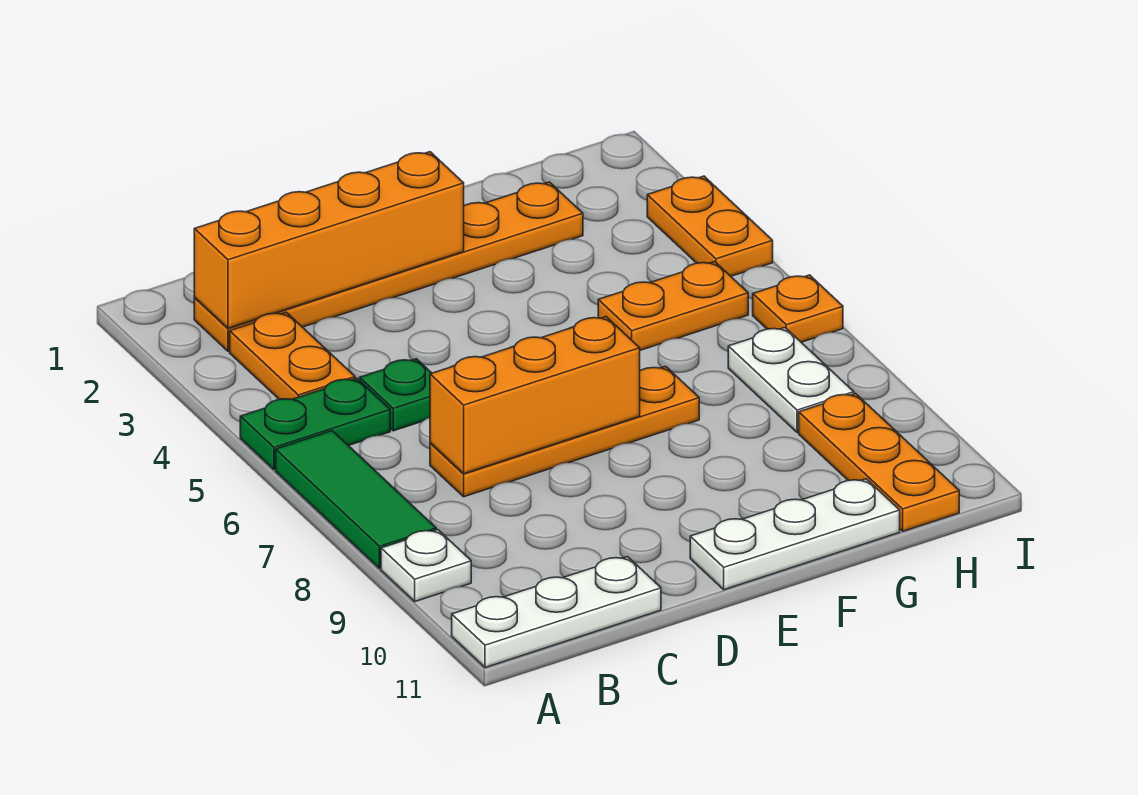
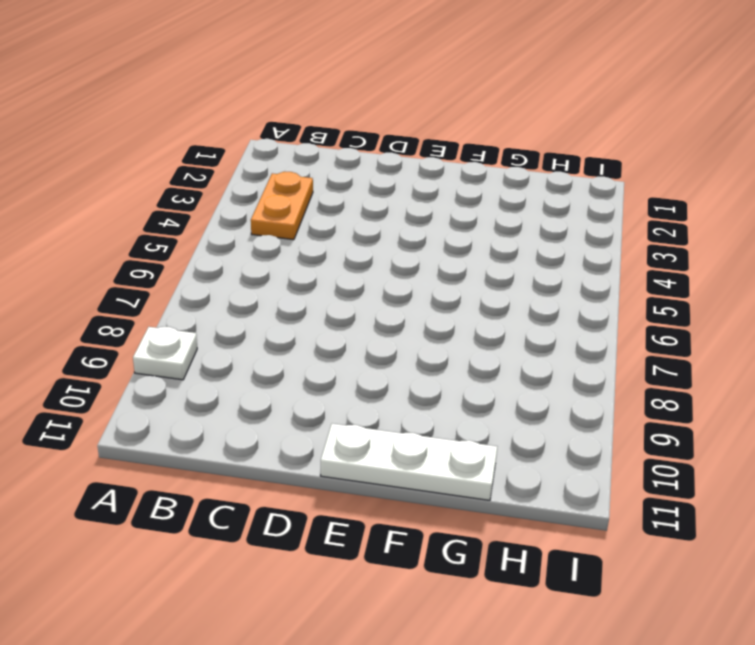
none -> green 1x2 plate [240,378,390,470]
none -> green 1x3 tile [276,431,436,569]
none -> white 1x3 plate [452,557,661,668]

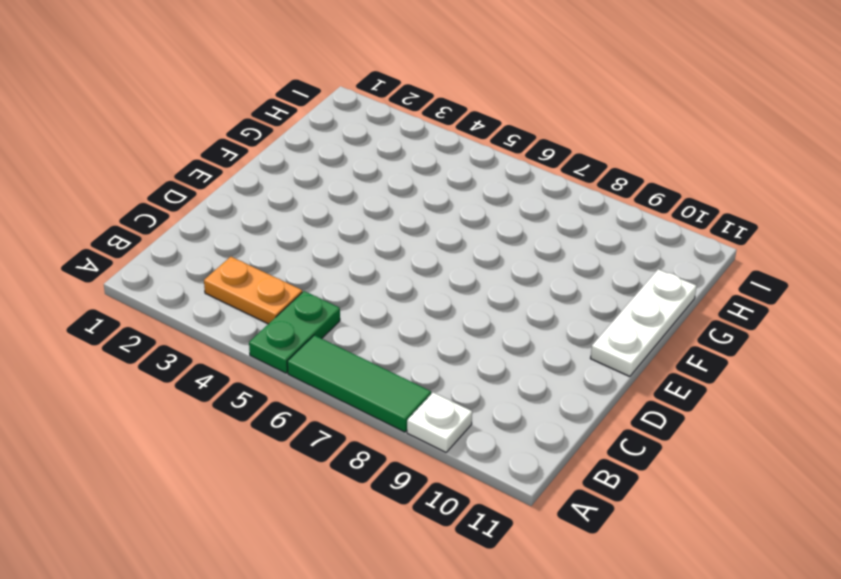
none -> white 1x3 plate [452,557,661,668]
none -> orange 1x6 plate [194,182,583,351]
none -> green 1x1 plate [360,359,431,431]

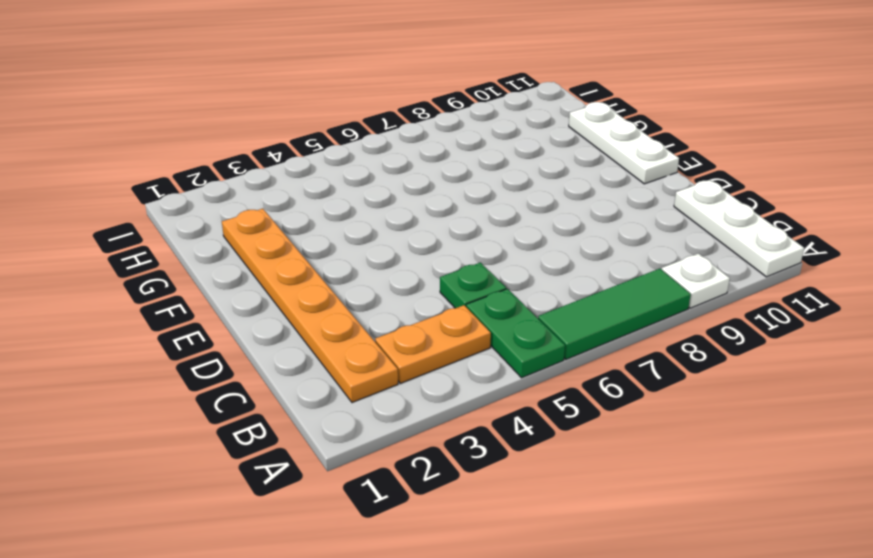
none -> orange 1x4 plate [430,366,699,497]
none -> orange 1x2 plate [598,262,748,350]
none -> white 1x2 plate [728,328,854,432]

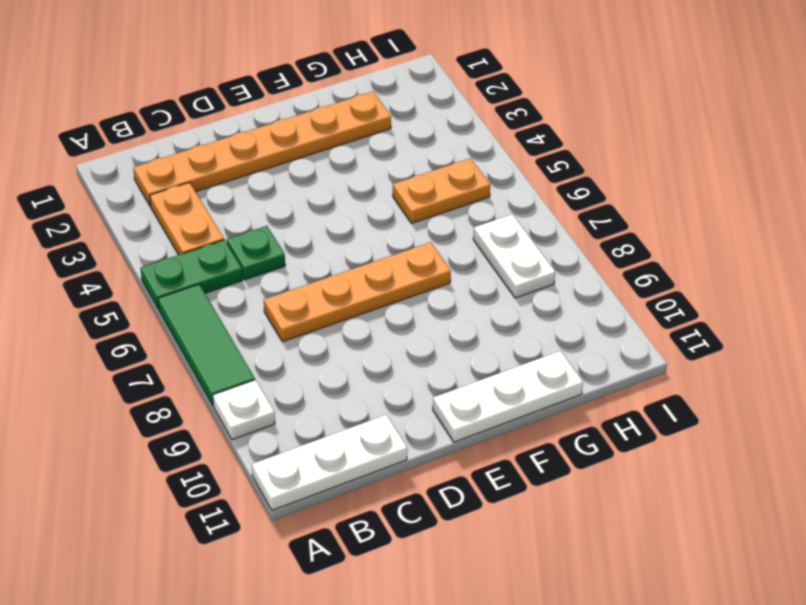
none -> orange 1x3 plate [799,393,959,531]
none -> orange 1x2 plate [647,176,773,276]
none -> orange 1x1 plate [753,275,843,342]

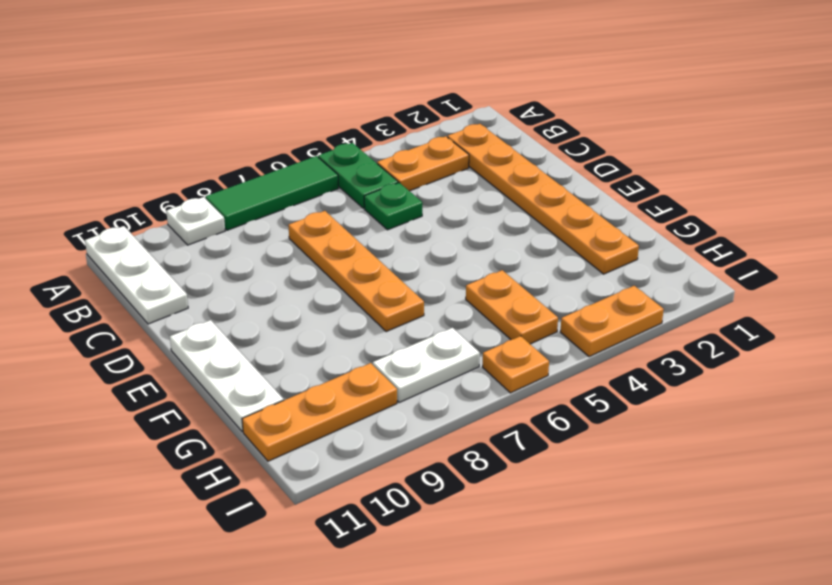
none -> orange 1x4 brick [194,152,464,328]
none -> orange 1x3 brick [430,317,640,474]

